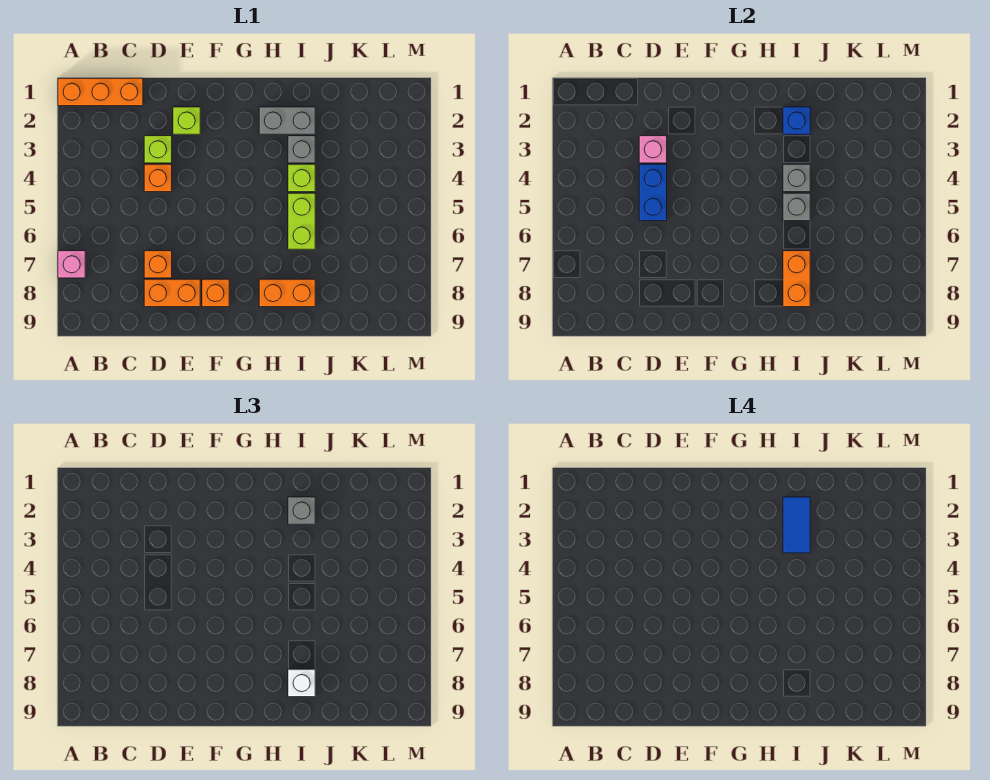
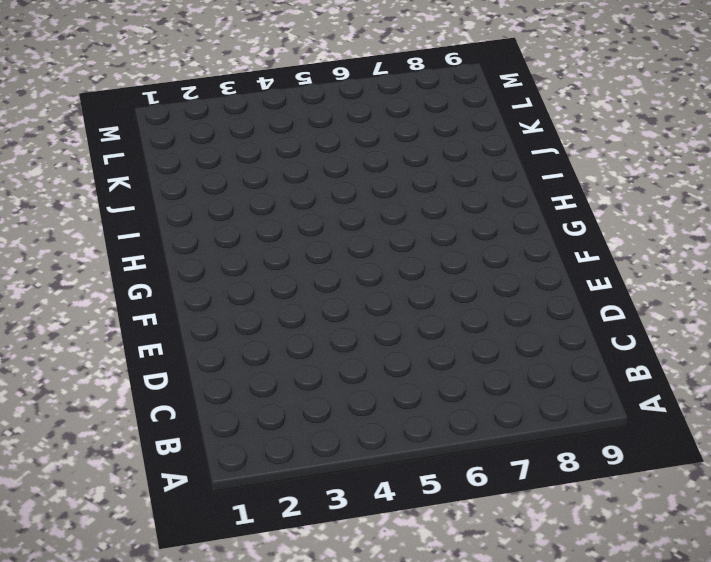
none -> orange 1x3 brick [58,78,143,106]
none -> pink 1x1 brick [58,251,85,278]
none -> lime 1x1 brick [144,136,172,163]

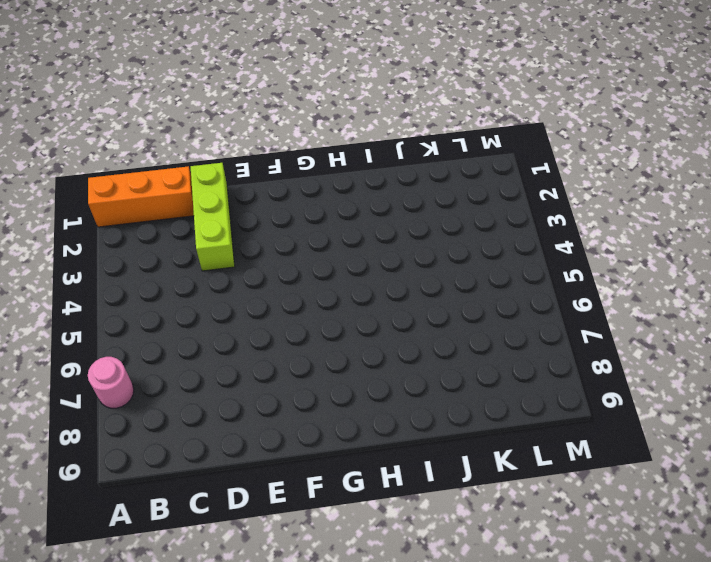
pink 1x1 round brick [88,357,134,408] -> pink 1x1 brick [58,251,85,278]
lime 1x3 brick [191,163,235,271] -> lime 1x1 brick [144,136,172,163]
none -> orange 1x1 brick [144,164,172,192]
none -> orange 1x1 brick [144,251,172,278]
none -> orange 1x2 brick [144,279,200,307]

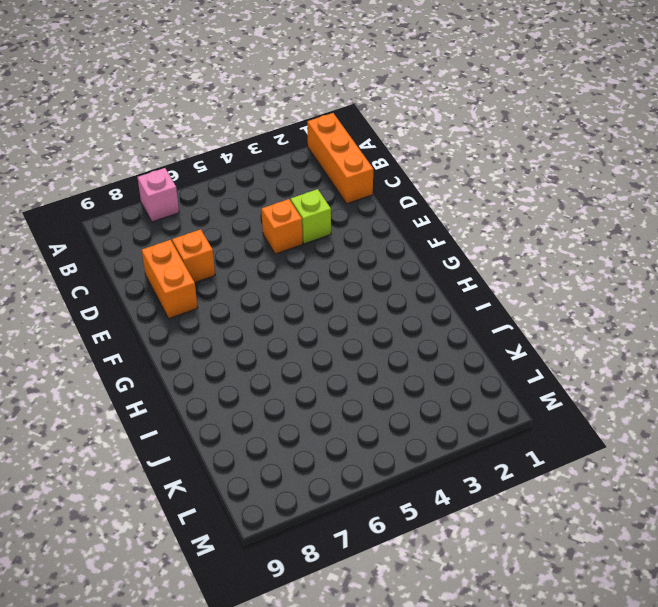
none -> lime 1x1 brick [173,107,200,134]
none -> orange 1x1 brick [202,279,229,307]
none -> grey 1x2 brick [259,107,315,134]

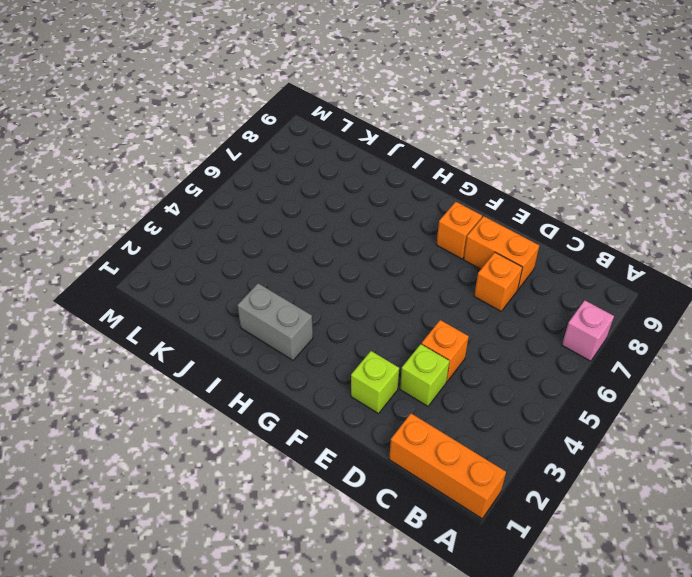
none -> orange 1x2 brick [259,279,315,307]
none -> grey 1x1 brick [288,136,315,163]
none -> lime 1x1 brick [288,164,315,192]

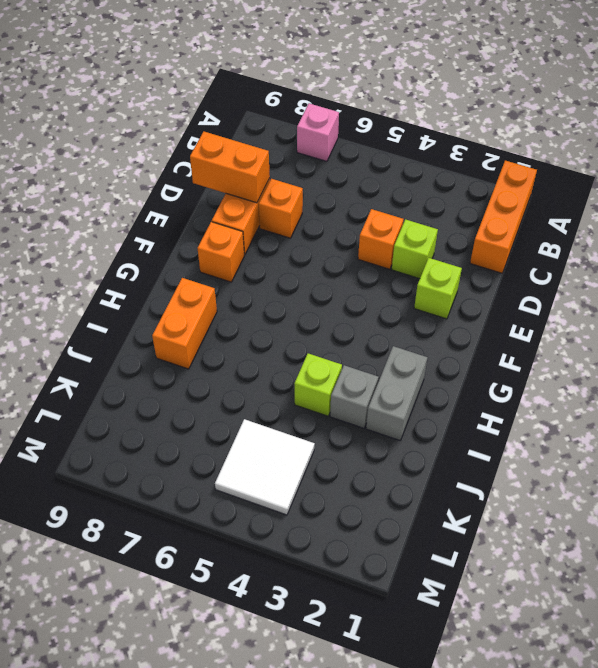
orange 1x2 brick [190,132,270,203] -> orange 1x2 brick moved to [783,251,810,307]
white 2x2 tile [215,419,315,515] -> none
none -> lime 1x2 brick [288,193,315,249]
none -> pink 1x1 brick [639,136,667,163]
none -> blue 1x2 brick [639,164,667,221]

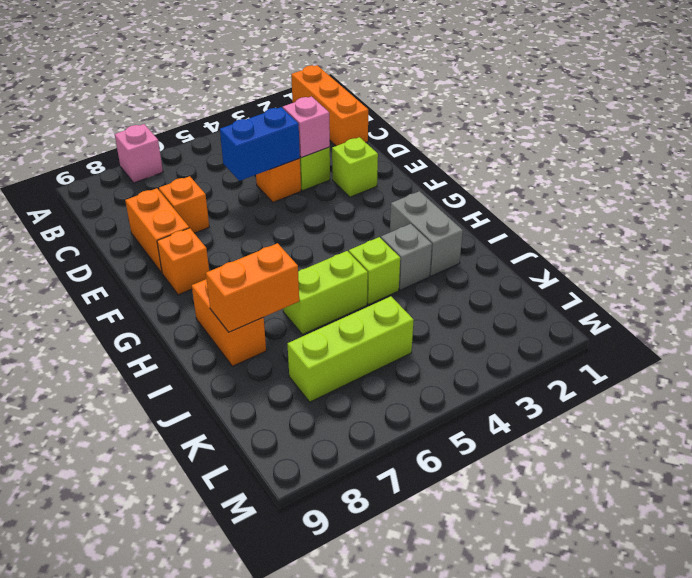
lime 1x3 brick [288,296,414,402] -> none
none -> blue 1x1 brick [783,107,810,134]
none -> grey 1x1 brick [783,164,810,192]
none -> grey 1x1 brick [783,193,810,221]

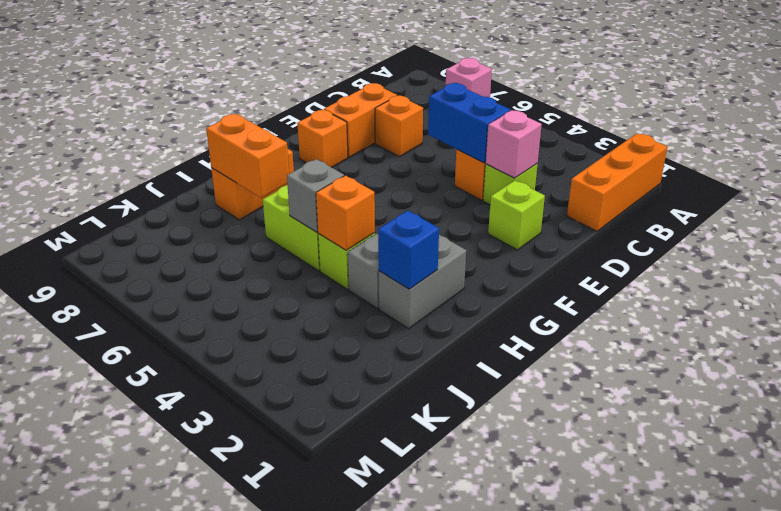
orange 1x1 brick [316,176,375,250] -> grey 1x1 brick [783,164,810,192]
none -> grey 1x1 brick [288,497,315,524]
none -> white 1x1 brick [288,669,315,697]
none -> blue 1x2 tile [783,497,810,553]

